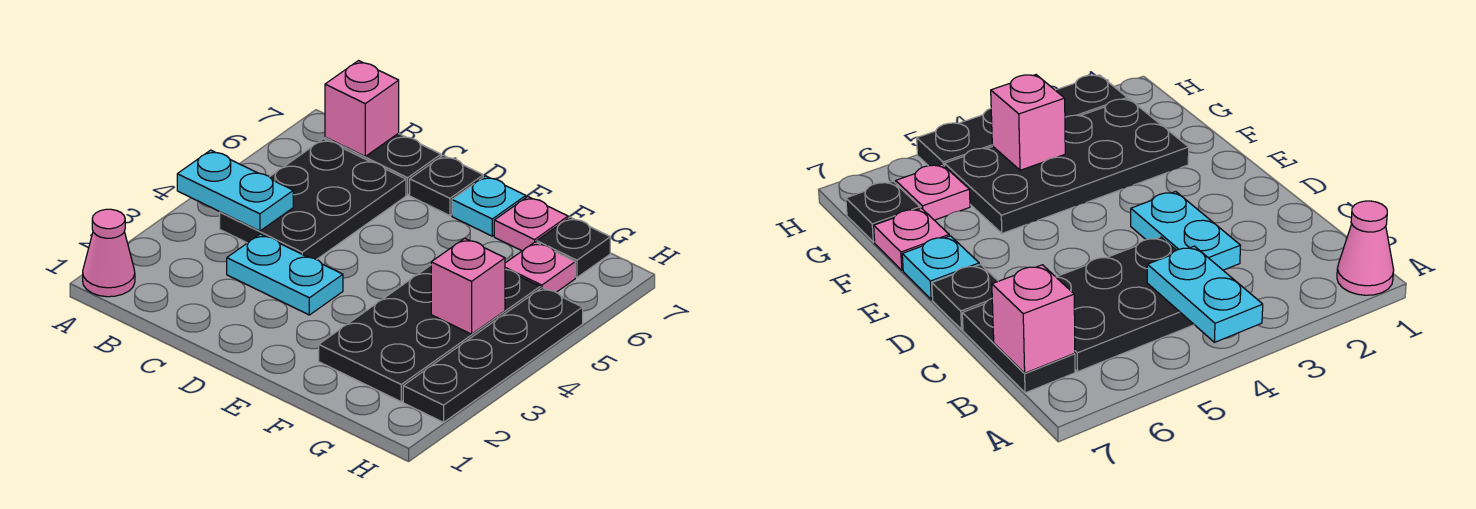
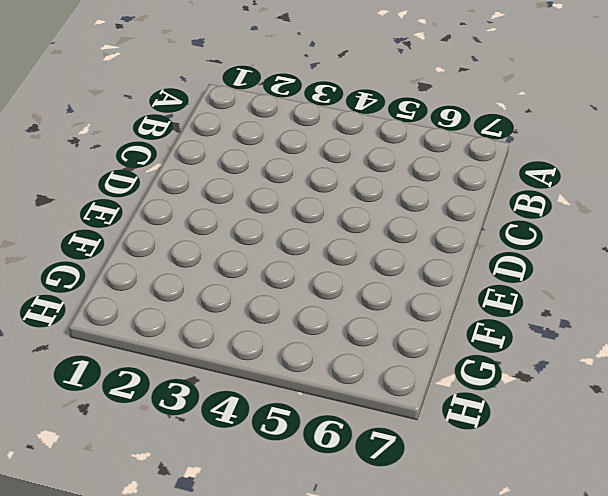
none -> pink 1x1 cone [83,209,135,297]
none -> black 2x3 plate [220,139,406,260]
none -> black 1x2 plate [325,133,441,195]

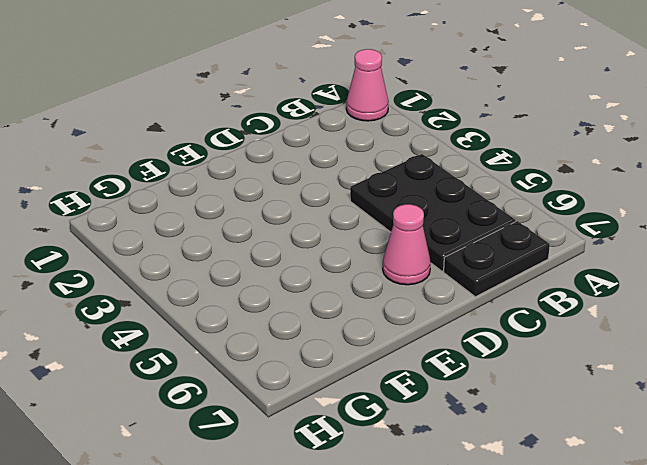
pink 1x1 cone [383,204,431,285] -> none
none -> cyan 1x2 plate [227,234,343,315]
none -> black 1x1 plate [410,155,483,216]
none -> cyan 1x1 plate [452,176,526,236]

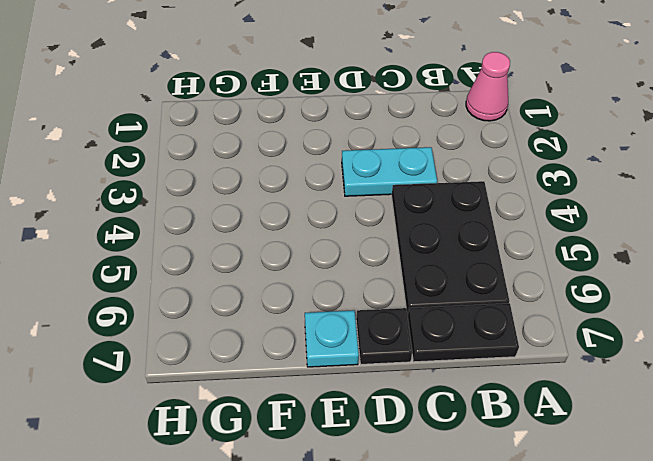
none -> black 2x4 plate [319,265,540,402]
none -> pink 1x1 plate [494,197,568,251]
none -> pink 1x1 plate [505,242,575,292]

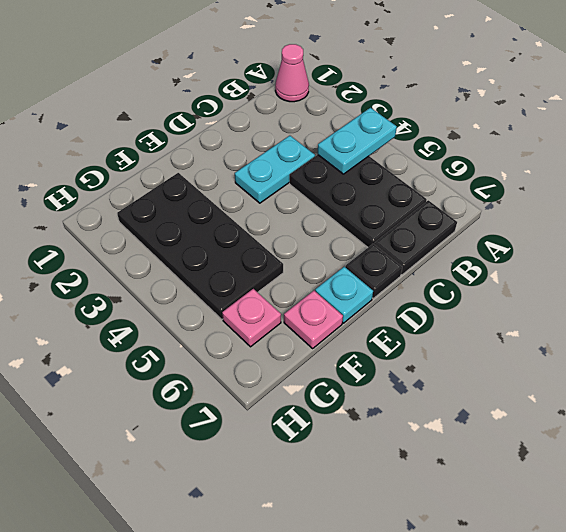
none -> black 1x1 plate [537,217,610,277]
none -> black 1x4 plate [403,288,583,422]
none -> pink 1x1 brick [325,61,399,156]

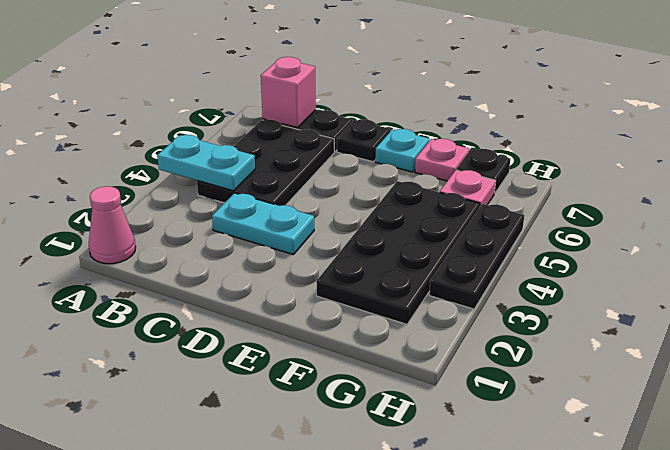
black 1x3 plate [429,204,524,309] -> black 1x4 plate [403,288,583,422]
none -> pink 1x1 brick [431,238,505,334]

